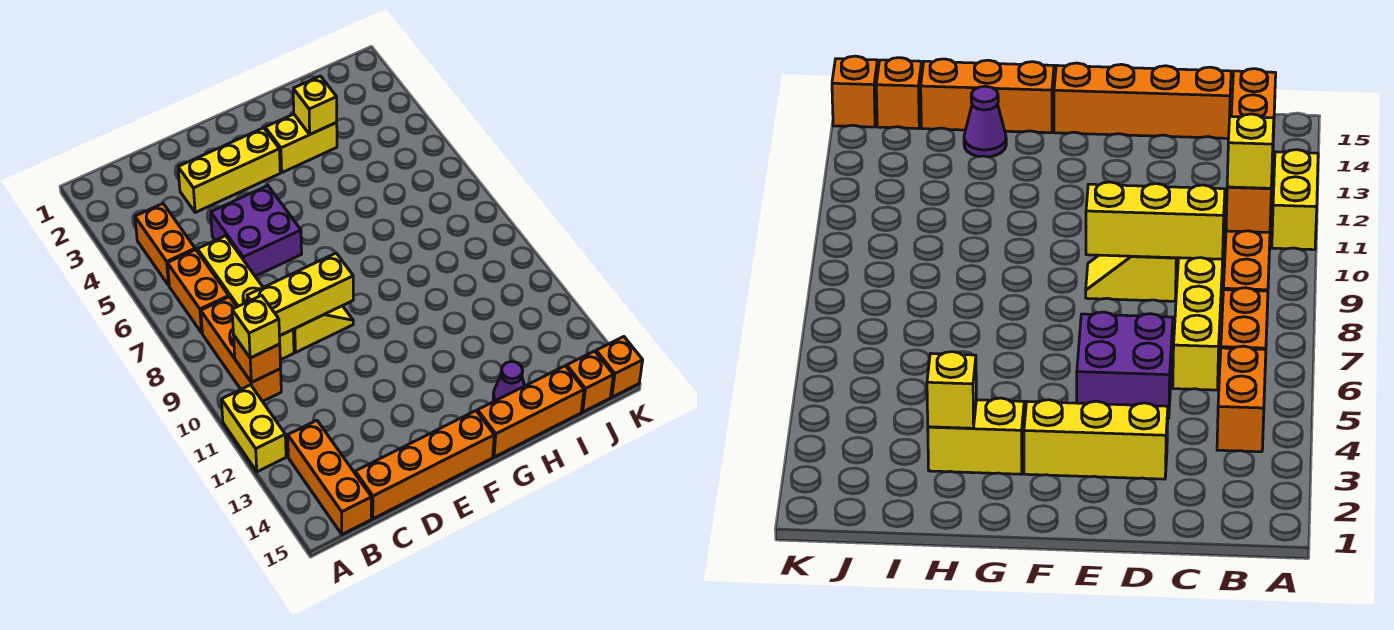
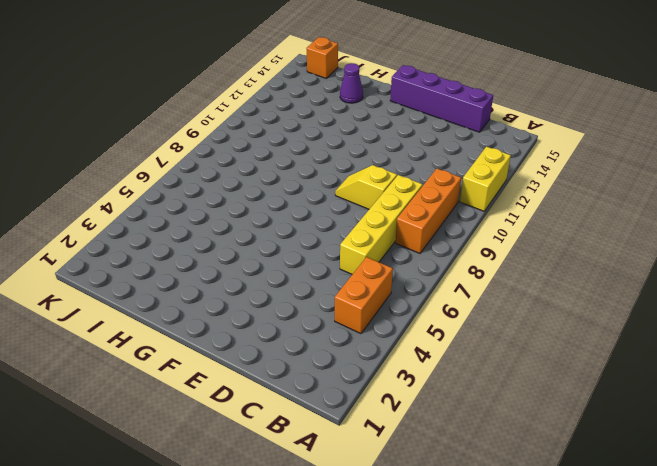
purple 1x4 brick [390,65,493,132] -> orange 1x4 brick [355,411,494,519]
none -> orange 1x2 brick [167,249,229,333]
none -> orange 1x3 brick [288,420,372,534]
none -> yellow 1x3 brick [178,128,280,212]

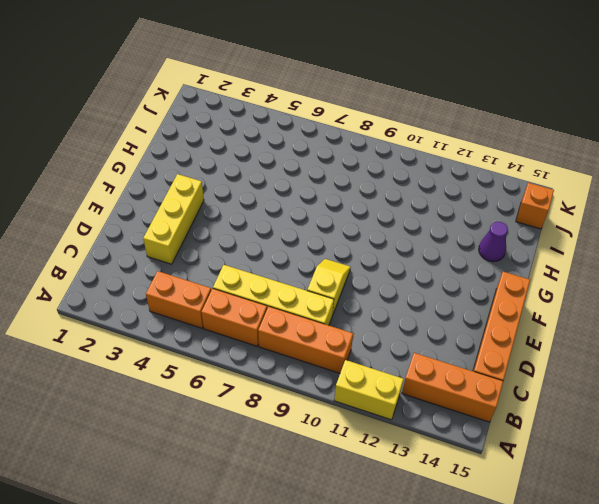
none -> purple 2x2 brick [211,186,302,276]
none -> yellow 1x2 brick [265,114,337,172]
none -> orange 1x3 brick [477,366,584,457]

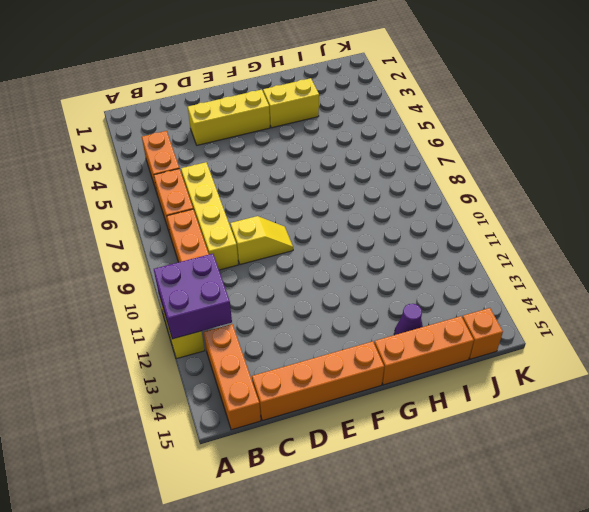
purple 2x2 brick [154,254,232,339] -> purple 2x2 brick moved to [211,186,302,276]
none -> orange 1x1 brick [596,337,643,397]
none -> orange 1x1 brick [234,336,281,383]
none -> yellow 1x3 brick [247,253,353,336]

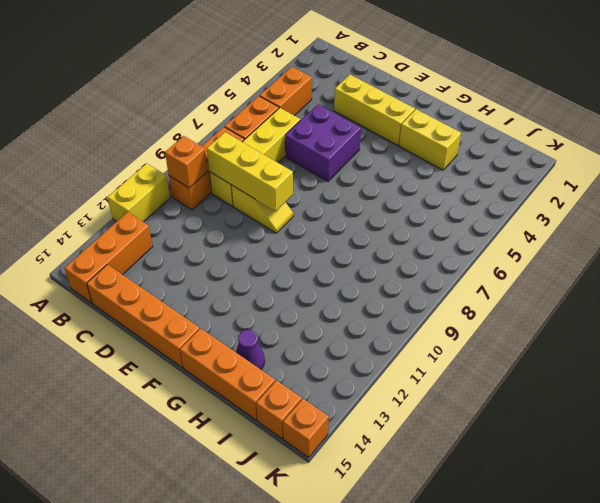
none -> yellow 1x1 brick [293,76,337,134]
none -> yellow 1x1 brick [232,295,280,358]

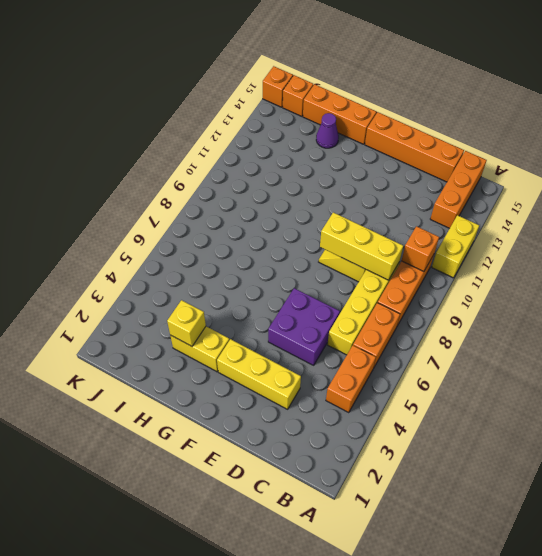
none -> yellow 1x1 brick [232,295,280,358]

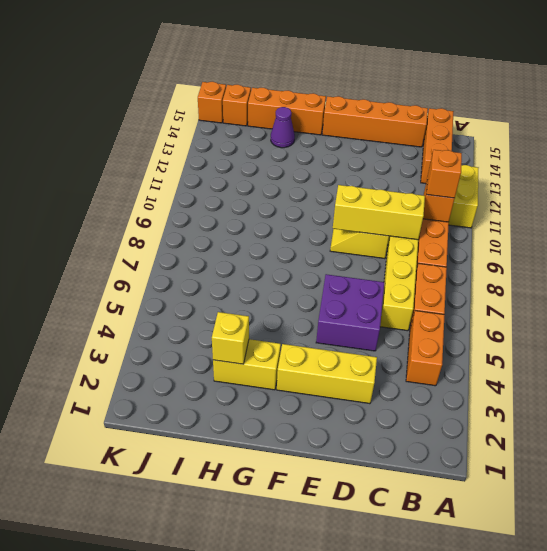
orange 1x1 brick [427,150,462,198] -> yellow 1x1 brick [232,295,280,358]

